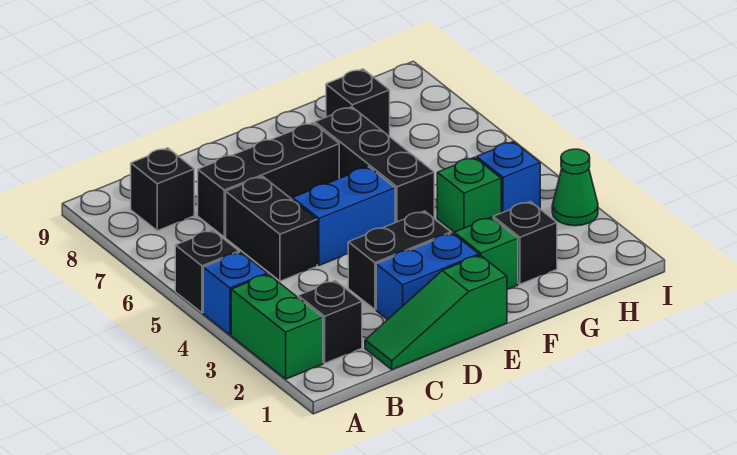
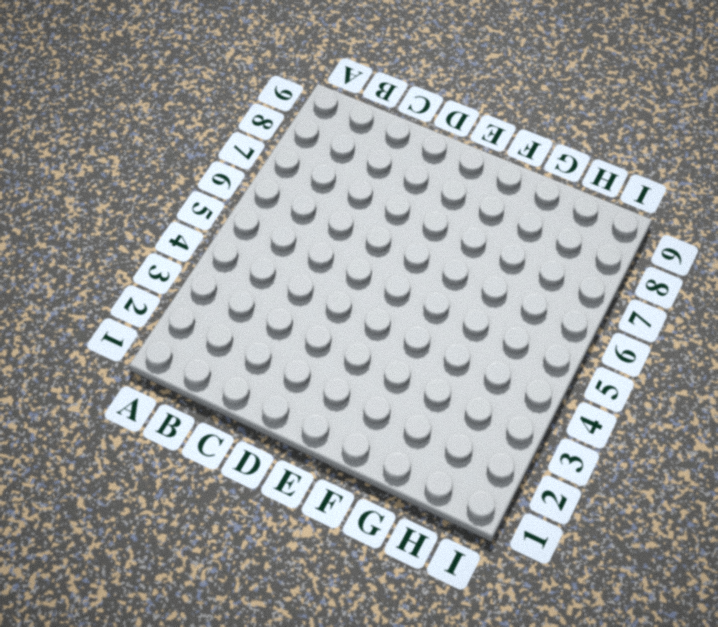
none -> green 1x2 brick [231,274,323,379]
none -> blue 1x1 brick [203,252,267,335]
none -> black 1x1 brick [175,230,239,313]

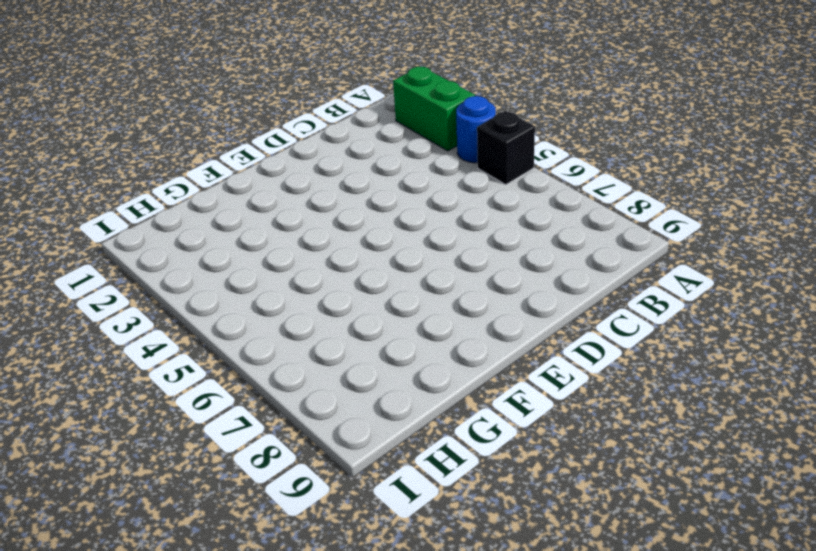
blue 1x1 round brick [456,96,496,163] -> blue 1x1 brick [203,252,267,335]
none -> black 1x1 brick [298,281,362,363]
none -> black 1x1 brick [131,148,194,231]
none -> green 1x3 slope [365,255,507,369]

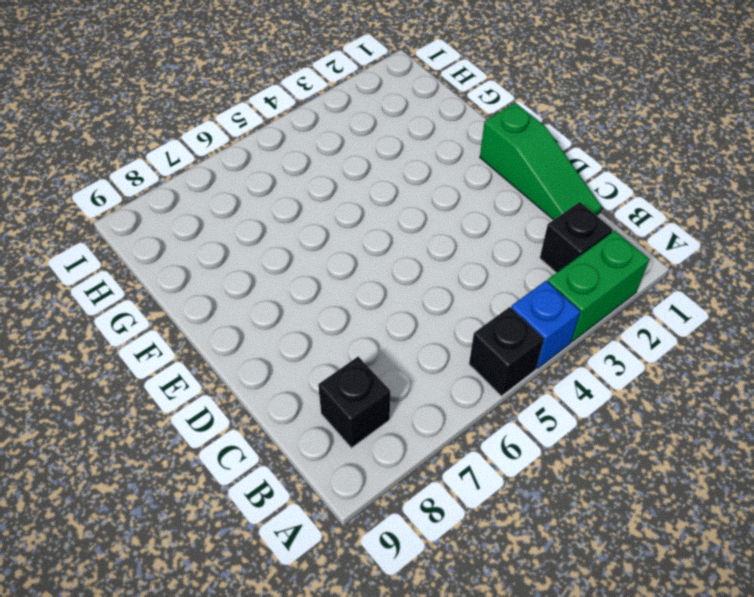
none -> black 1x2 brick [226,176,317,281]
none -> black 1x3 brick [198,123,339,237]
none -> blue 1x2 brick [376,233,479,320]

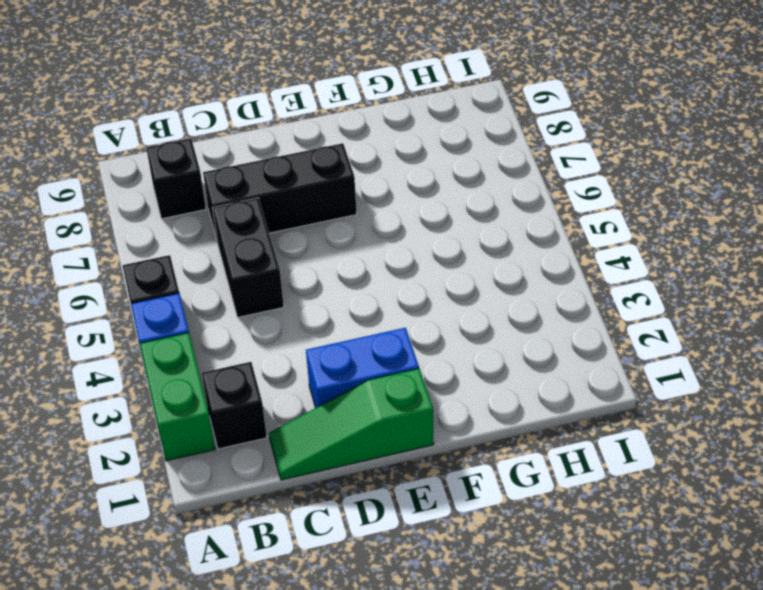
none -> black 1x2 brick [348,211,451,310]
none -> blue 1x2 brick [293,167,395,265]
none -> green 1x1 brick [454,217,518,289]

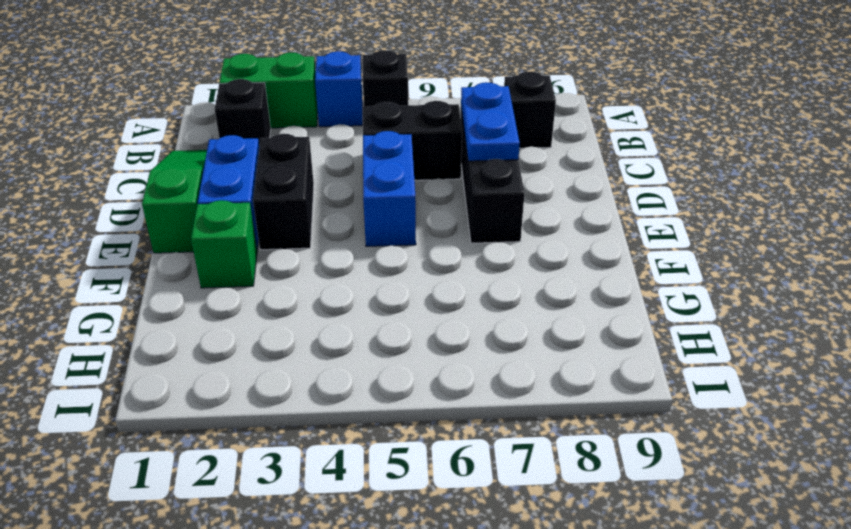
blue 1x2 plate [461,82,520,161] -> none
none -> black 1x3 brick [315,107,434,223]
none -> black 1x1 brick [493,202,557,284]
none -> green 1x1 brick [437,157,501,232]

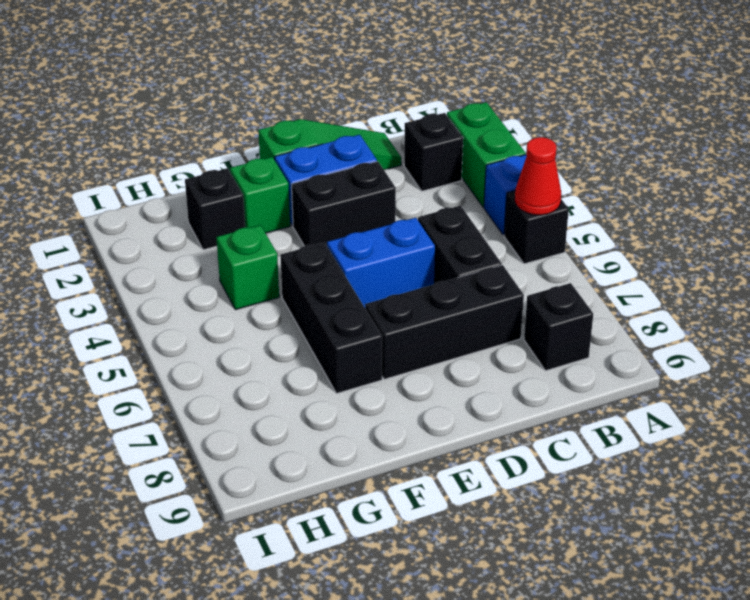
red 1x1 cone [515,137,561,215] -> none
none -> black 1x1 brick [326,69,390,136]
none -> blue 1x1 brick [477,142,540,213]
none -> green 1x1 cone [552,149,598,226]

